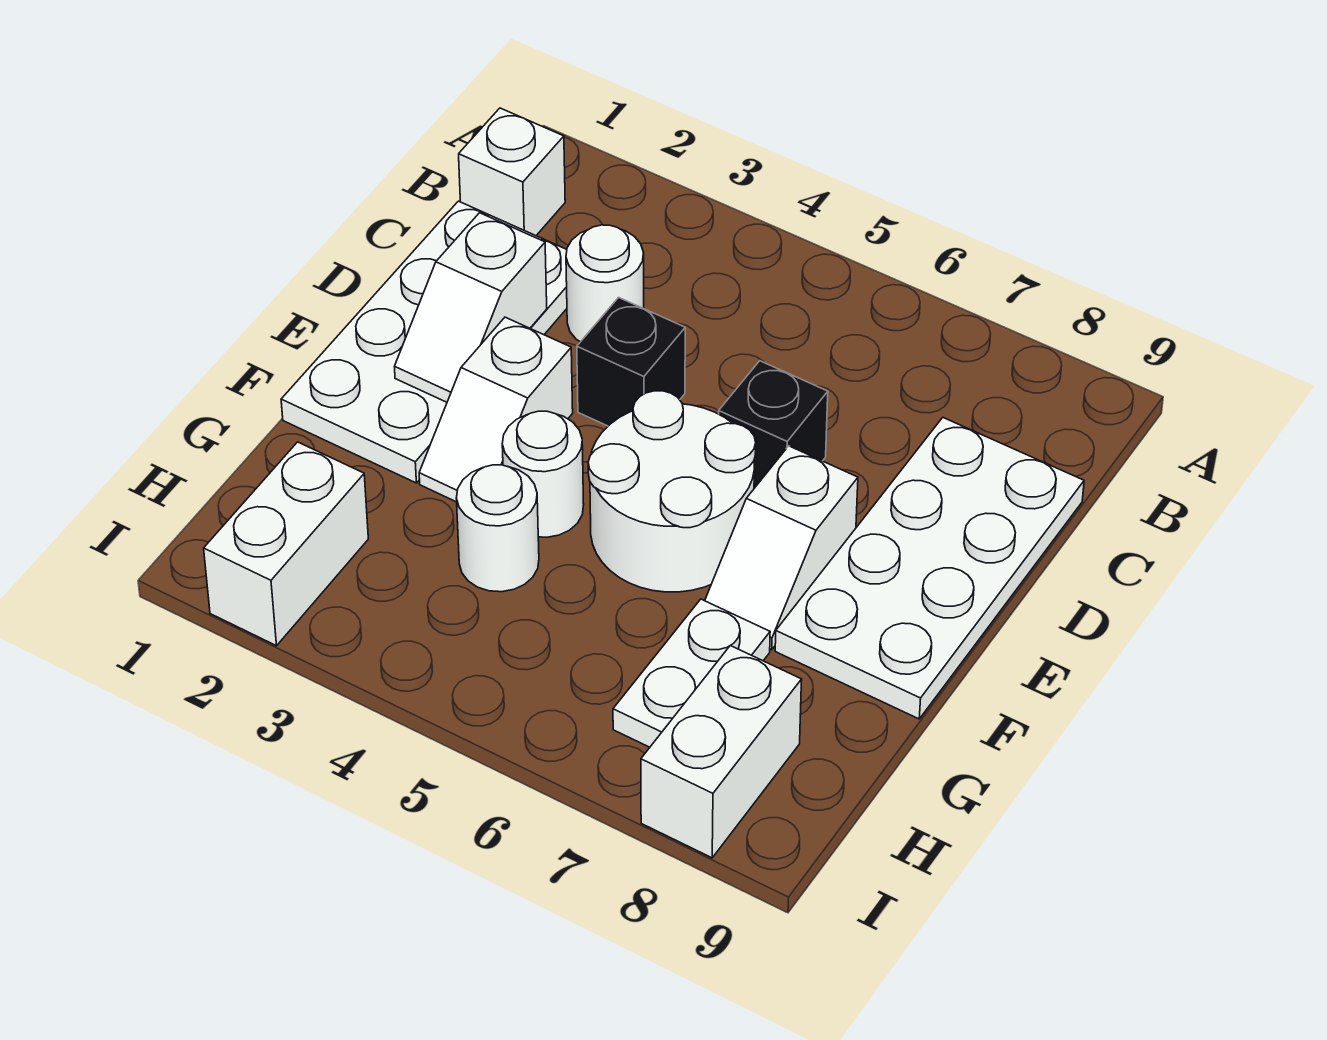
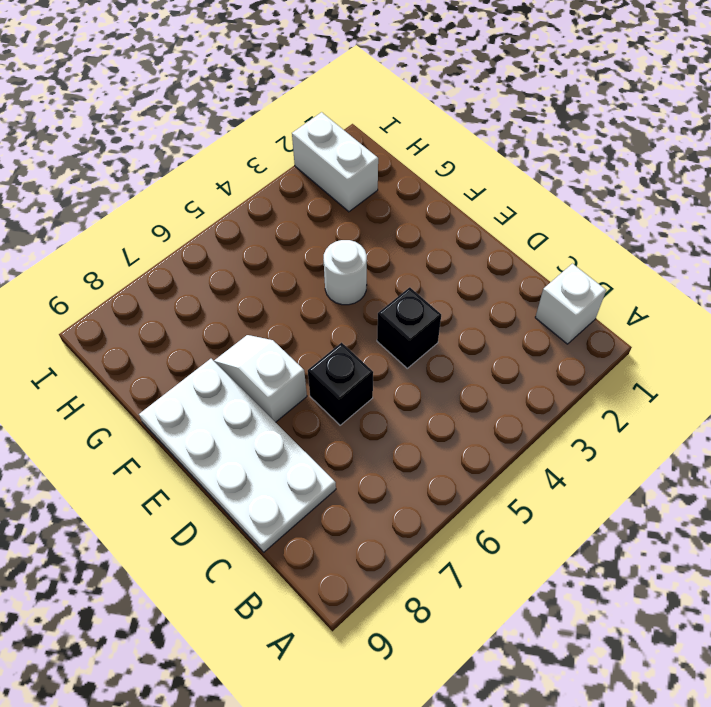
none -> white 2x4 plate [281,201,567,483]
none -> white 1x1 round brick [566,225,644,342]
none -> white 1x2 slope [419,317,573,502]

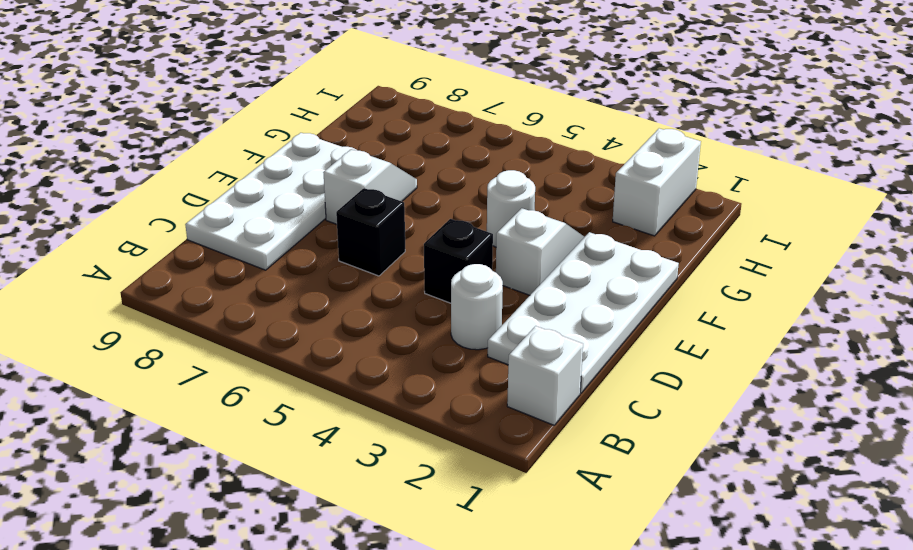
none -> white 2x2 round brick [588,391,756,592]
none -> white 1x1 round brick [456,465,539,592]
none -> white 1x2 plate [613,599,770,747]

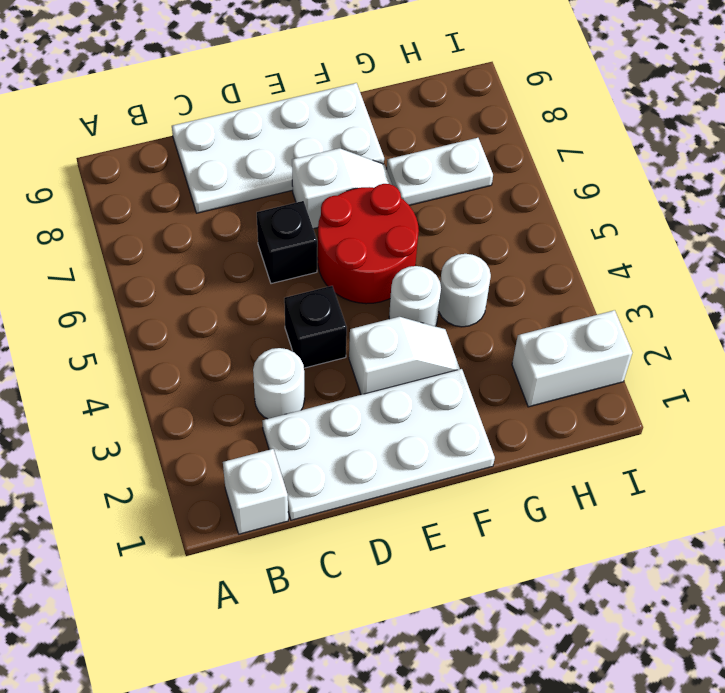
red 2x2 round brick [318,184,419,304] -> white 2x2 round brick [588,391,756,592]
none -> white 1x2 brick [641,646,802,858]
none -> white 1x2 slope [394,213,547,402]

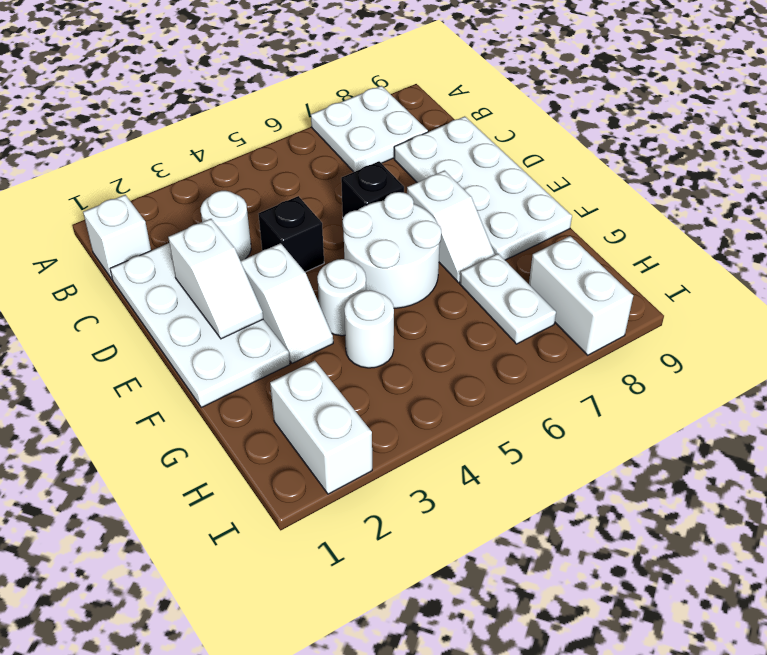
white 2x2 plate [311,86,428,172] -> none

